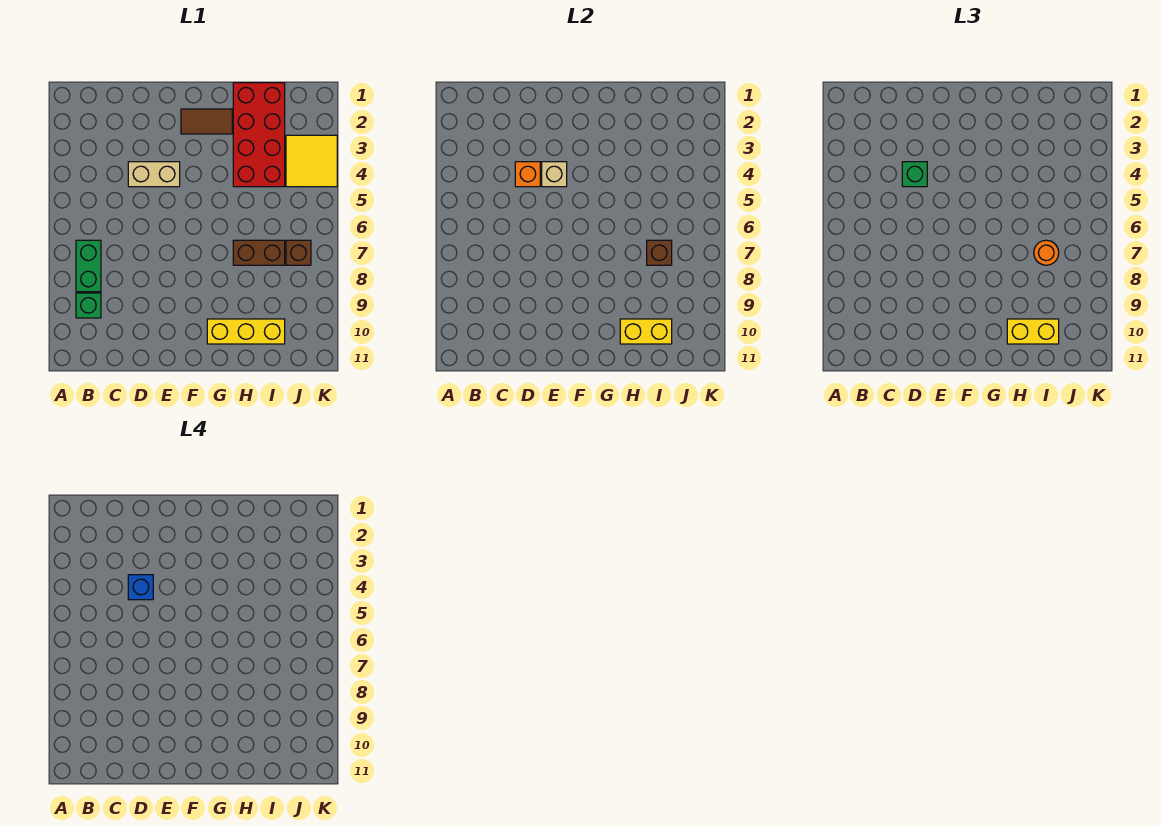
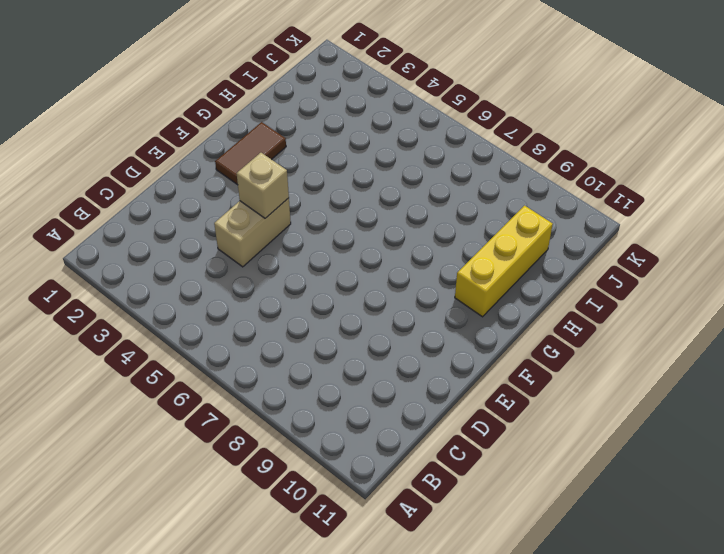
none -> green 1x2 brick [76,240,101,292]
none -> green 1x1 brick [76,293,101,318]
none -> red 2x4 brick [233,83,285,187]

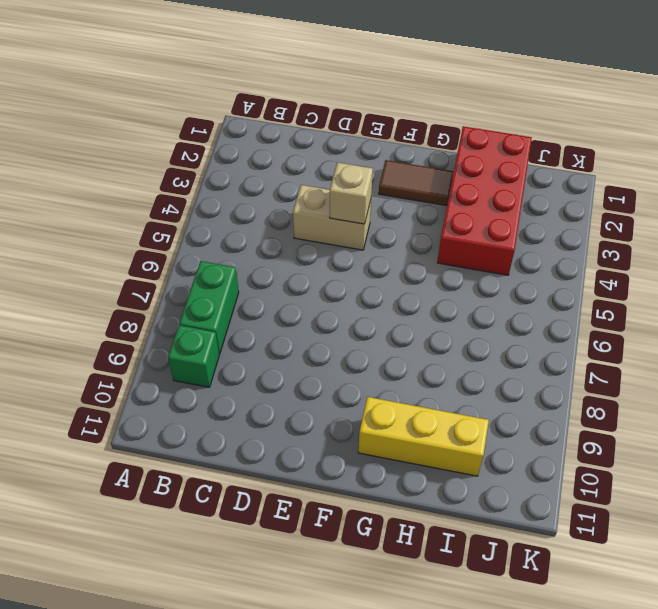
none -> brown 1x2 brick [233,240,285,265]
none -> yellow 2x2 tile [286,135,337,187]
none -> brown 1x1 brick [286,240,311,265]

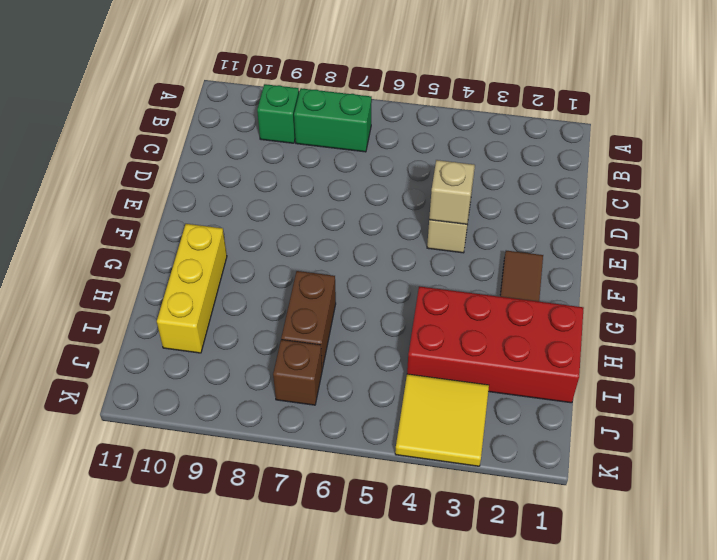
none -> orange 1x1 brick [515,162,540,187]
none -> yellow 1x2 brick [620,319,672,344]
none -> brown 1x1 brick [647,240,672,265]

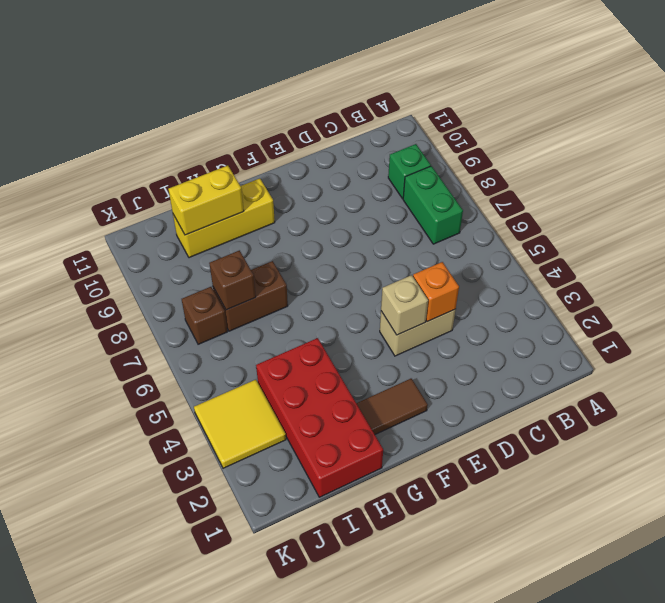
none -> green 1x1 brick [902,162,927,187]
none -> yellow 1x2 brick [1007,319,1059,344]
none -> orange 1x1 round brick [1034,240,1059,265]

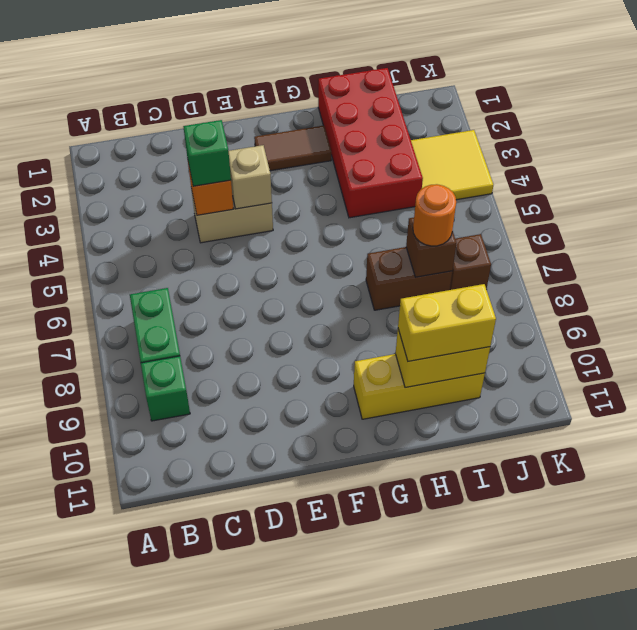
none -> blue 1x1 brick [128,575,153,600]

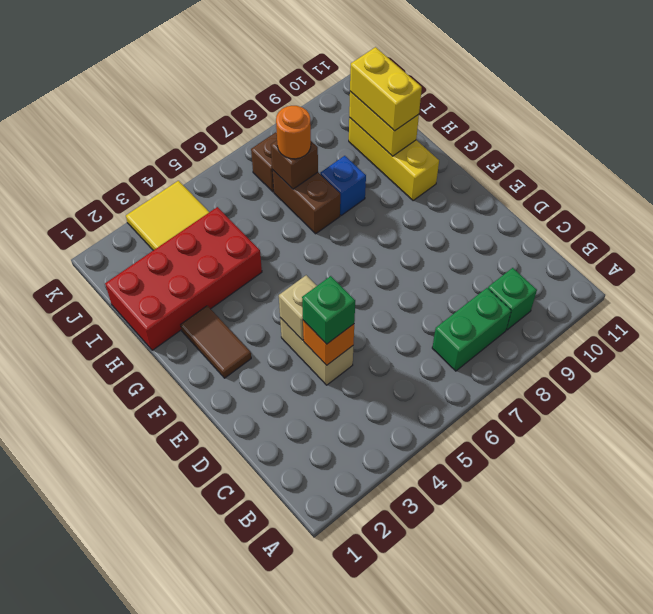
blue 1x1 brick [320,156,366,216] -> blue 1x1 brick moved to [128,575,153,600]

